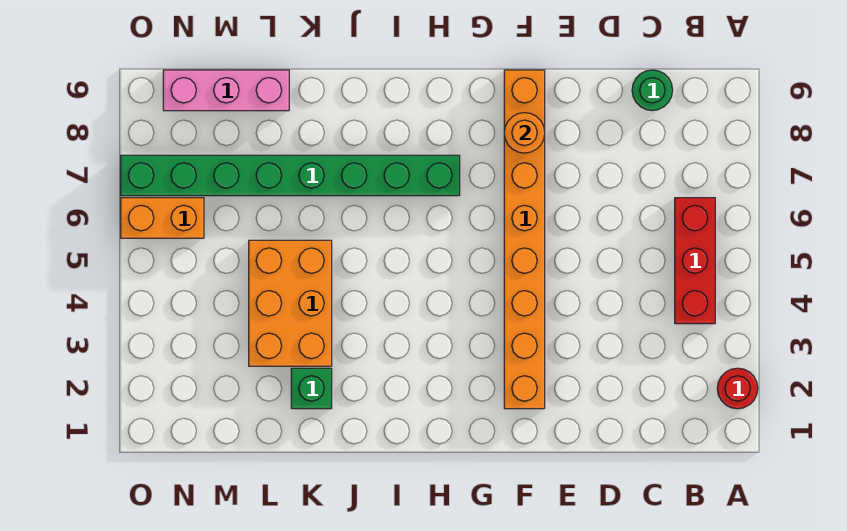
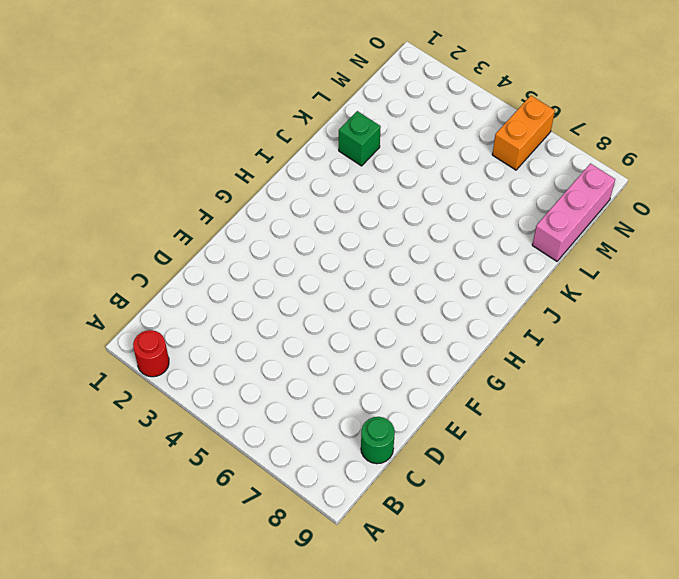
none -> red 1x3 brick [675,198,715,324]
none -> orange 1x8 brick [504,70,545,409]

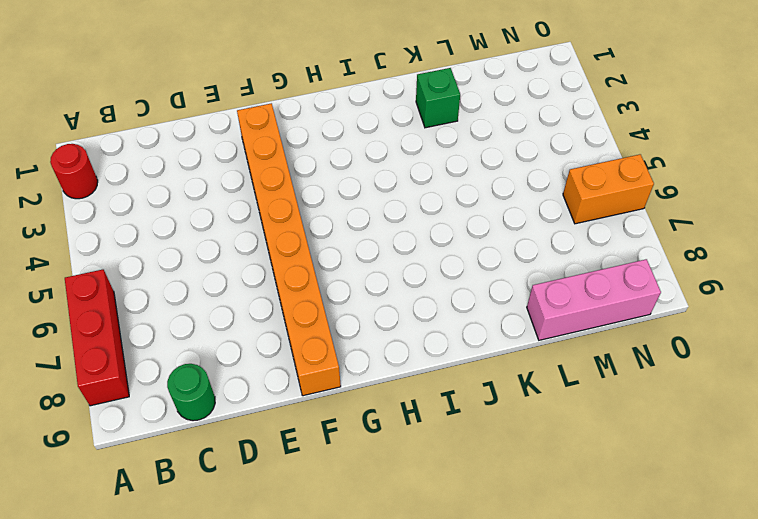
red 1x3 brick [65,270,129,406] -> red 1x3 brick moved to [675,198,715,324]
none -> green 1x8 brick [121,155,460,196]
none -> orange 2x3 brick [249,240,332,366]

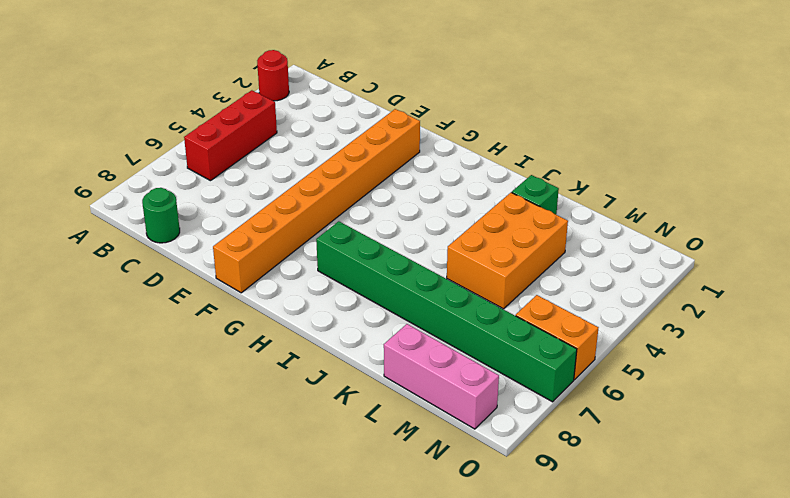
none -> orange 1x1 round brick [504,113,545,153]

